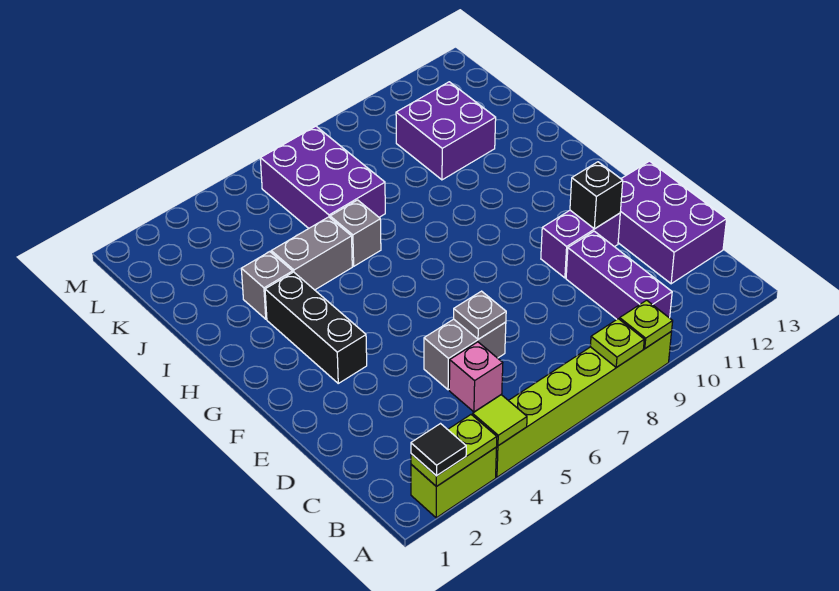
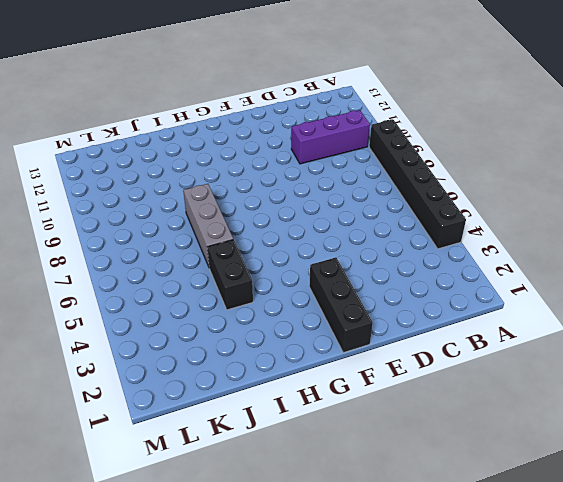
black 1x6 brick [369,119,466,249] -> lime 1x6 brick [496,332,671,477]
black 1x3 brick [309,257,373,353] -> black 1x3 brick turned to [265,272,367,383]
black 1x2 brick [208,240,253,310] -> grey 1x2 brick [271,217,352,290]
grey 1x3 brick [183,184,233,267] -> grey 1x1 brick [330,200,381,266]
none -> lime 1x2 brick [411,447,497,518]
none -> pink 1x1 brick [449,342,503,412]
none -> purple 2x3 brick [618,161,727,284]

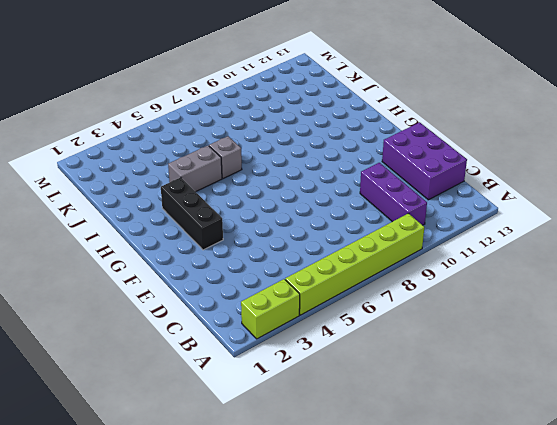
none -> pink 1x1 brick [449,342,503,412]
none -> grey 1x2 brick [424,319,506,390]
none -> purple 1x2 brick [541,210,620,278]

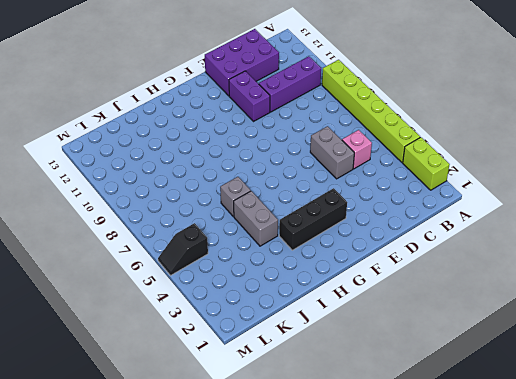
black 1x2 slope [158,223,208,276] -> none
none -> grey 1x1 brick [241,251,293,319]
none -> purple 2x3 brick [260,126,385,228]
none -> purple 2x2 brick [396,82,496,180]

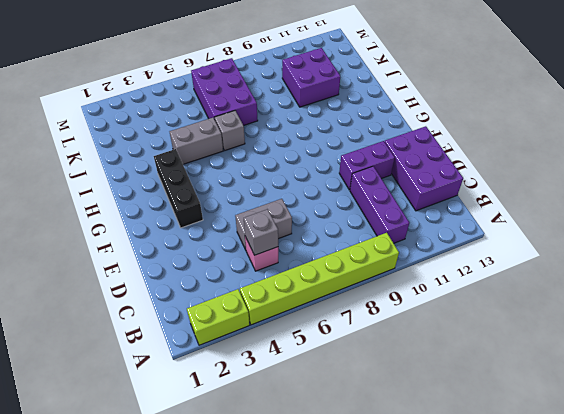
grey 1x1 brick [244,209,278,255] -> grey 1x1 brick moved to [241,251,293,319]
none -> lime 1x2 plate [411,415,497,487]
none -> lime 1x1 tile [473,395,527,446]
none -> lime 1x1 plate [590,319,644,367]

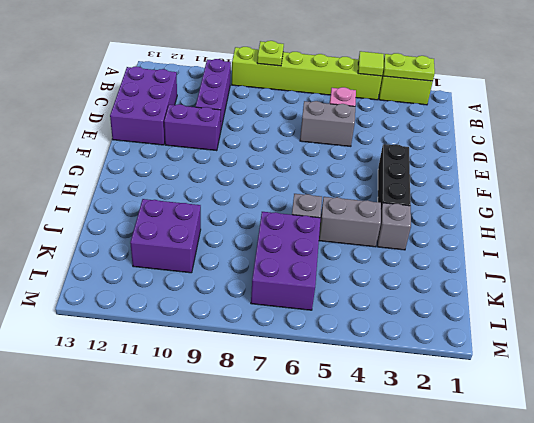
none -> lime 1x1 plate [620,300,673,348]
none -> grey 1x1 plate [454,291,506,339]
none -> black 1x1 brick [570,162,623,229]

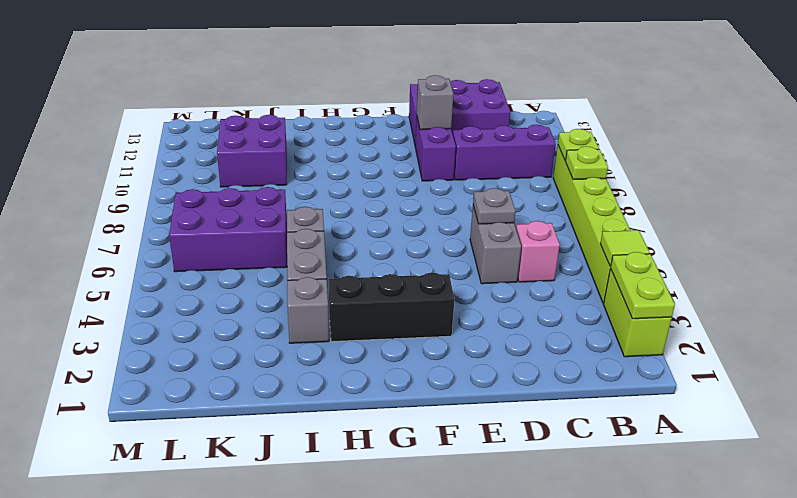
grey 1x1 brick [416,75,453,130] -> black 1x1 brick [570,162,623,229]
none -> black 1x1 tile [411,424,466,476]

